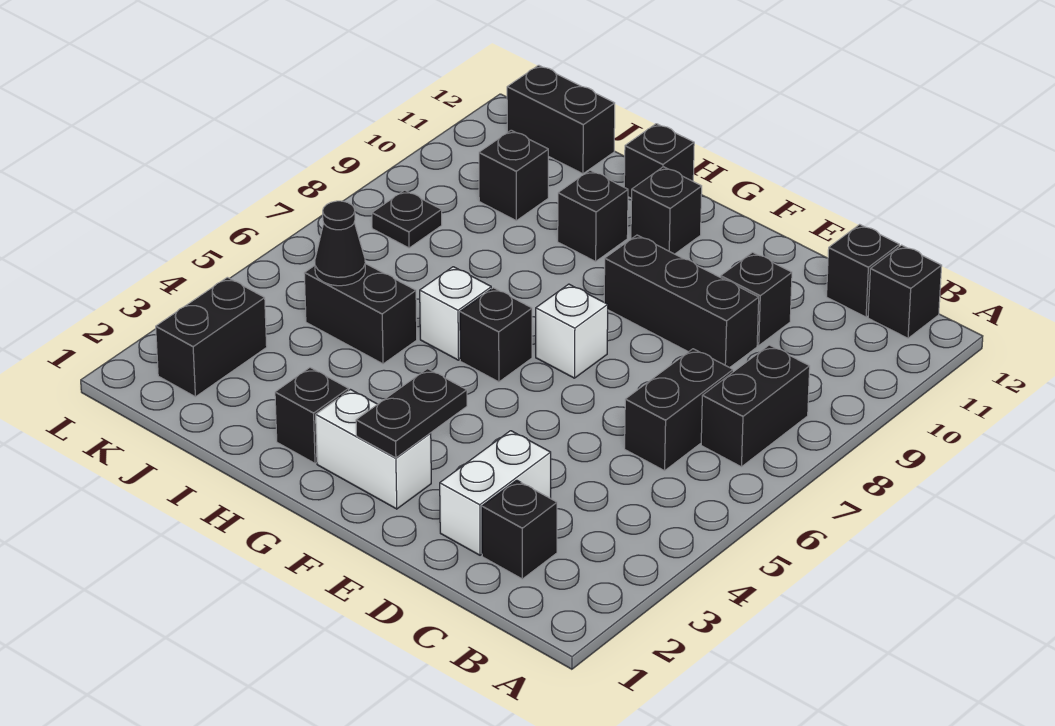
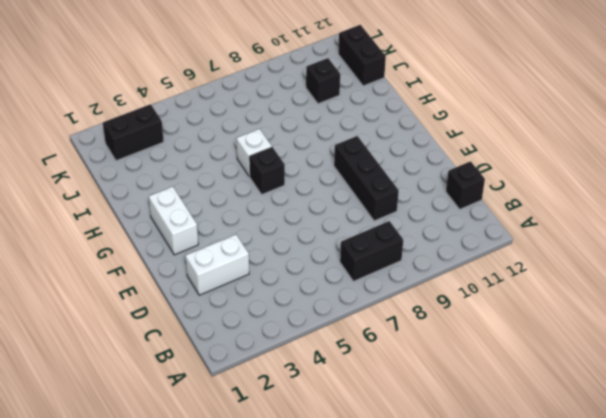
none -> black 1x1 brick [868,245,942,338]
none -> black 1x1 brick [482,480,557,579]
none -> black 1x2 brick [625,349,733,471]

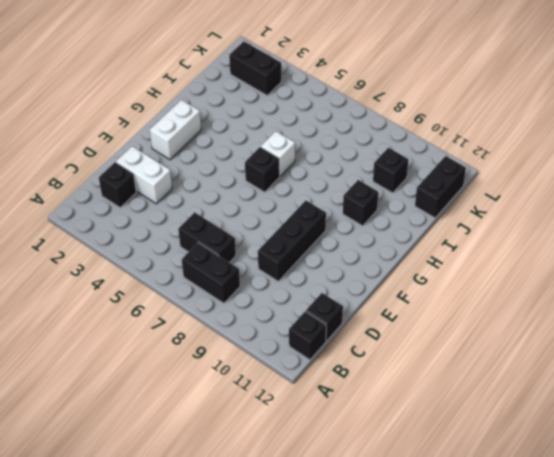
none -> black 1x1 brick [721,252,792,346]
none -> white 1x1 brick [536,284,608,378]
none -> black 1x1 brick [631,167,702,254]

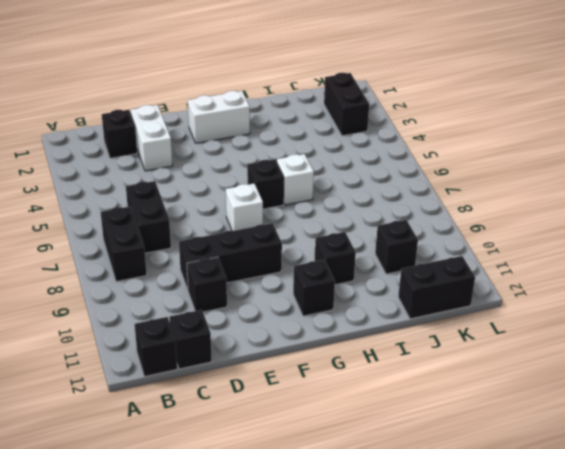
none -> black 1x1 brick [275,368,349,463]
none -> black 1x1 brick [624,124,694,198]
none -> black 1x2 brick [304,263,417,364]

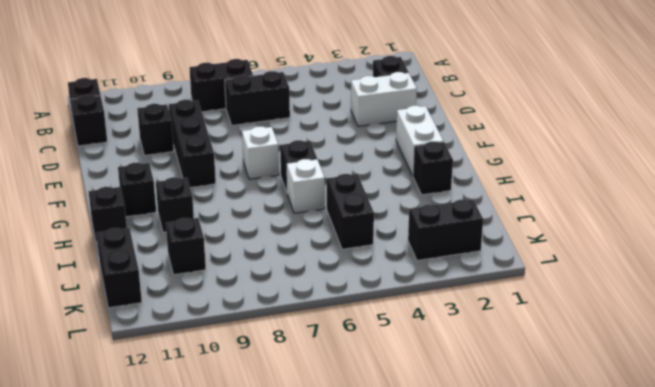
none -> black 1x1 plate [372,190,442,248]
none -> black 1x2 plate [356,369,467,458]
none -> black 1x1 cone [315,201,365,286]

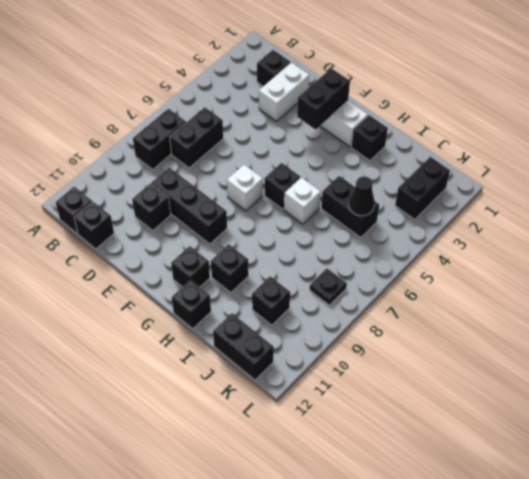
black 1x2 brick [297,68,350,129] -> black 1x2 plate [356,369,467,458]

